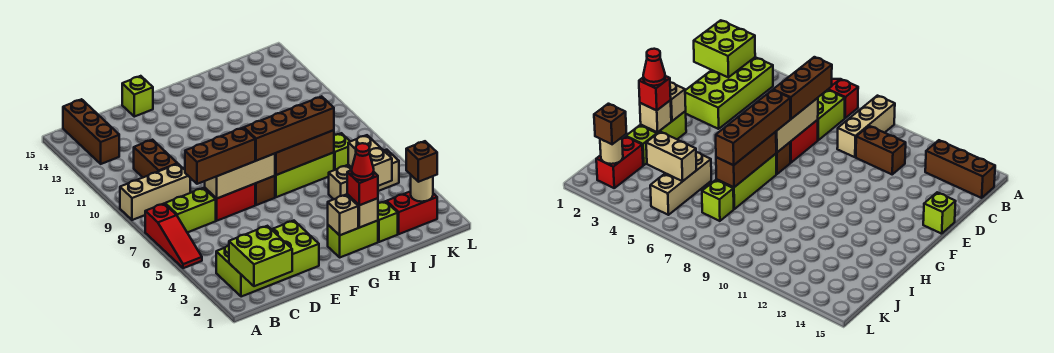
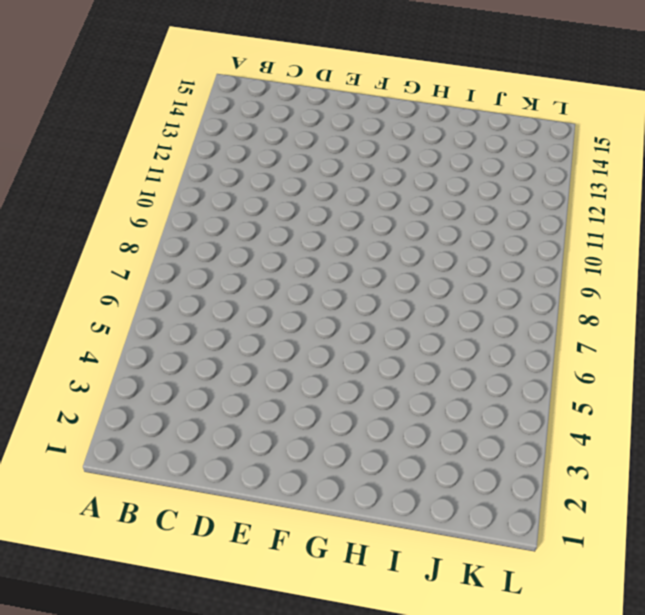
none -> red 1x3 slope [145,204,202,268]
none -> tan 1x3 brick [120,164,190,220]
none -> lime 2x4 brick [216,221,319,297]

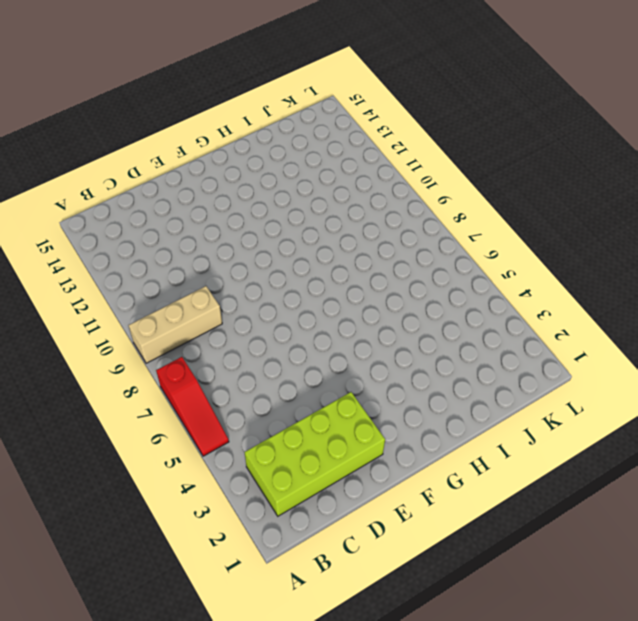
none -> lime 1x2 brick [165,188,216,233]
none -> brown 1x3 brick [63,99,119,164]
none -> brown 1x2 brick [134,140,177,177]

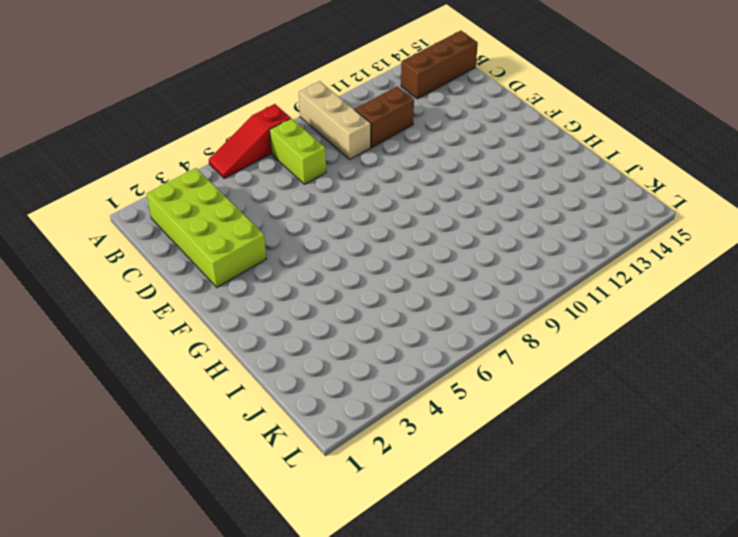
none -> red 1x2 brick [205,184,255,221]
none -> lime 1x1 brick [122,76,153,117]
none -> brown 1x1 brick [255,176,275,205]

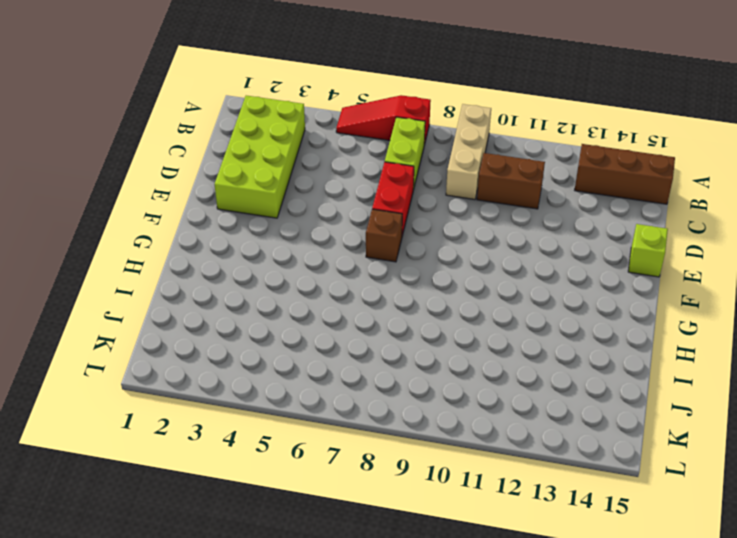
none -> lime 1x2 brick [328,221,378,257]
none -> lime 1x3 brick [275,152,334,197]
none -> lime 1x1 brick [378,201,398,242]

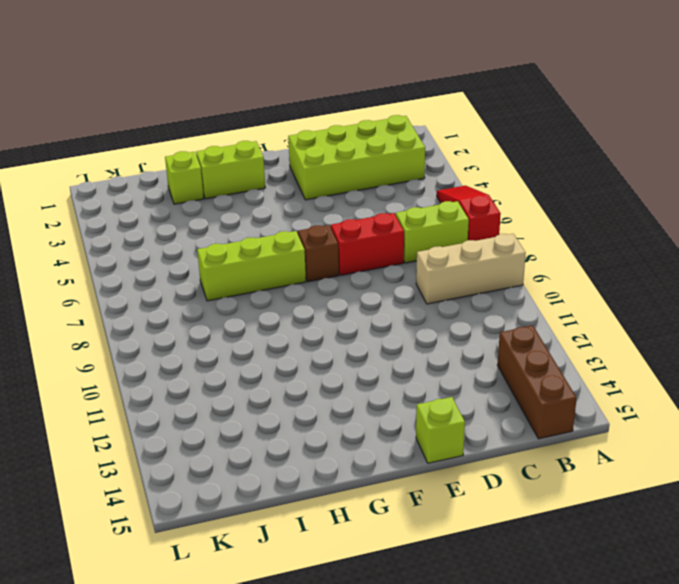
none -> brown 1x2 brick [134,140,177,177]
none -> tan 1x3 brick [329,150,399,199]
none -> red 1x2 brick [387,191,437,234]

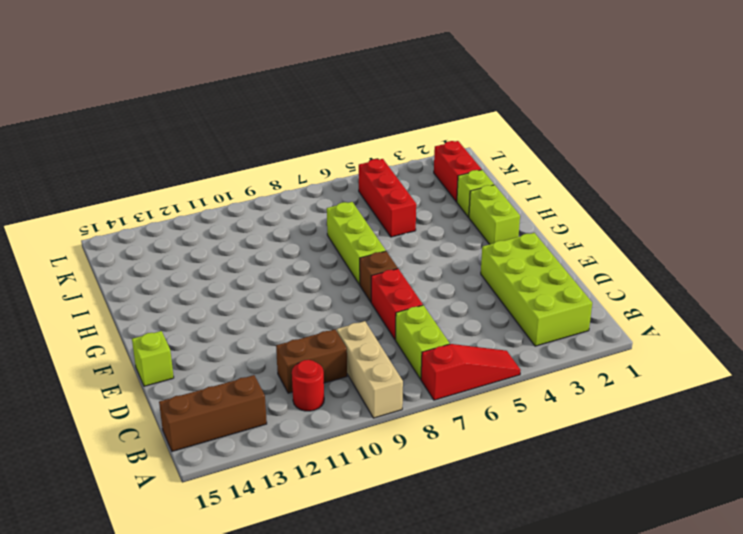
red 1x1 round brick [292,360,324,411] -> none
red 1x3 brick [359,159,416,237] -> tan 1x3 brick [329,150,399,199]
none -> lime 1x1 brick [334,133,350,170]
none -> lime 2x2 brick [229,226,292,286]
none -> tan 1x3 brick [205,154,275,198]

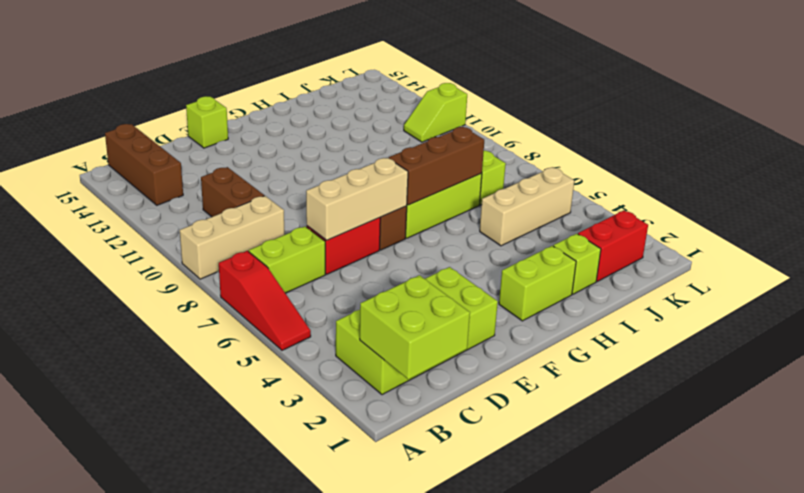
lime 1x2 slope [404,83,467,142] -> none
none -> tan 1x1 brick [328,195,358,235]
none -> tan 1x1 brick [347,194,378,228]
none -> tan 1x2 brick [348,135,392,186]

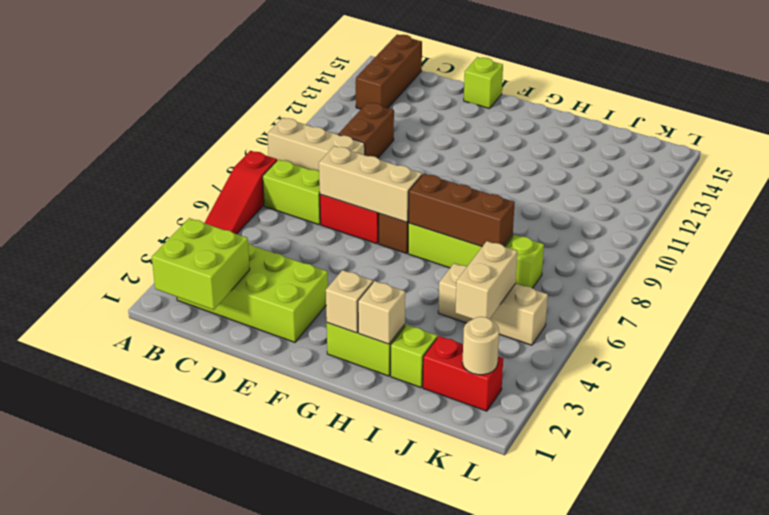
none -> brown 1x3 brick [185,128,255,184]
none -> brown 1x4 brick [244,96,334,161]
none -> red 1x1 brick [347,170,378,205]

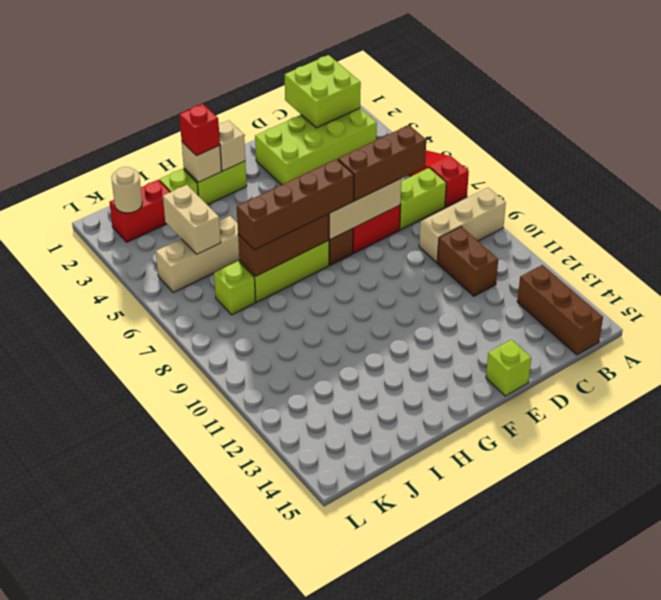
none -> brown 1x1 brick [406,141,437,182]
none -> red 1x1 cone [352,143,374,180]

